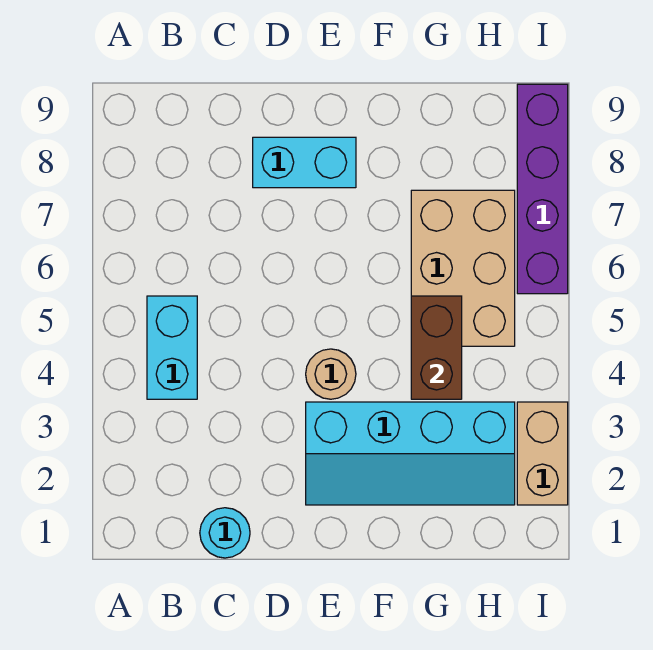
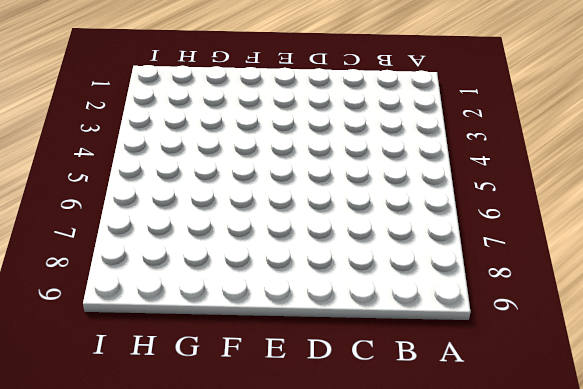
none -> cyan 1x2 brick [147,296,197,399]
none -> cyan 1x1 round brick [200,508,250,558]

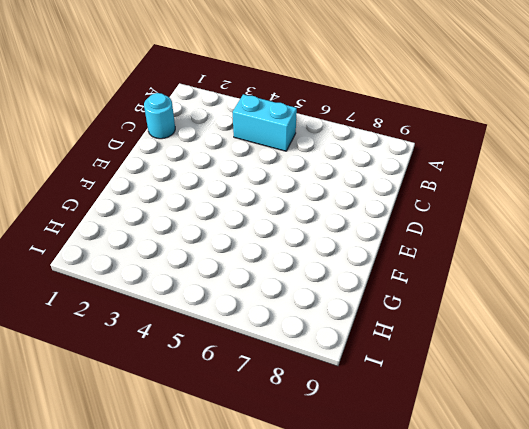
none -> cyan 1x2 brick [253,137,356,188]
none -> cyan 2x4 slope [306,402,515,505]

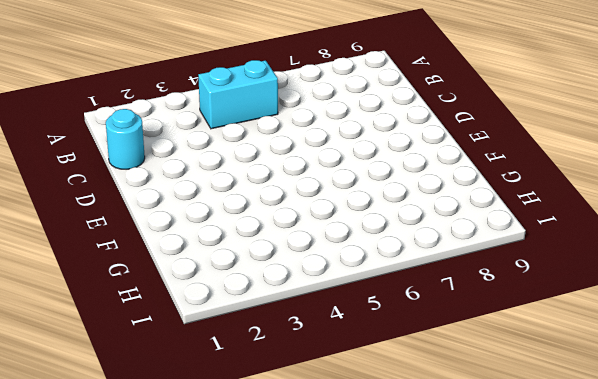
none -> cyan 1x2 brick [253,137,356,188]
none -> cyan 2x4 slope [306,402,515,505]

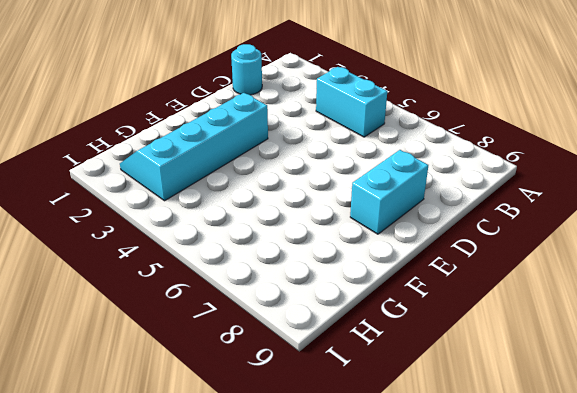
none -> tan 1x1 round brick [306,349,356,399]
none -> tan 2x3 brick [411,190,515,346]

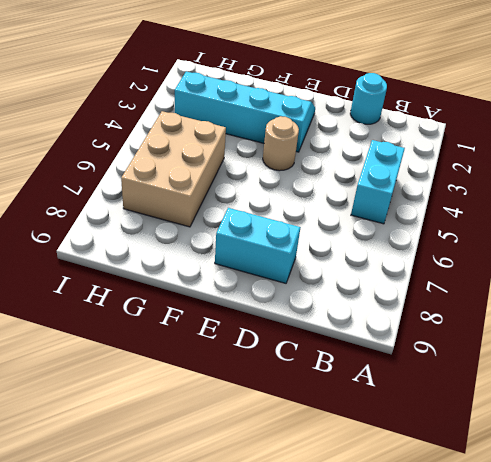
none -> tan 1x2 brick [517,402,568,505]
none -> purple 1x4 brick [517,84,568,294]

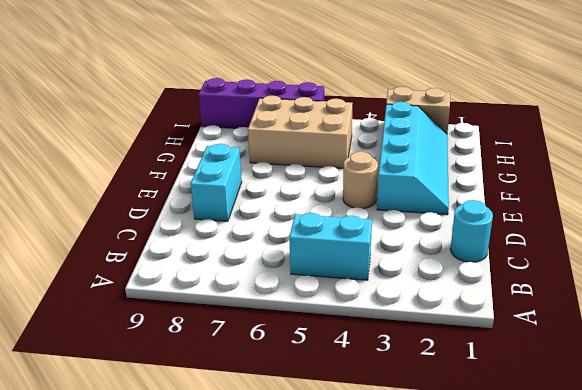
none -> brown 1x2 brick [411,296,462,399]

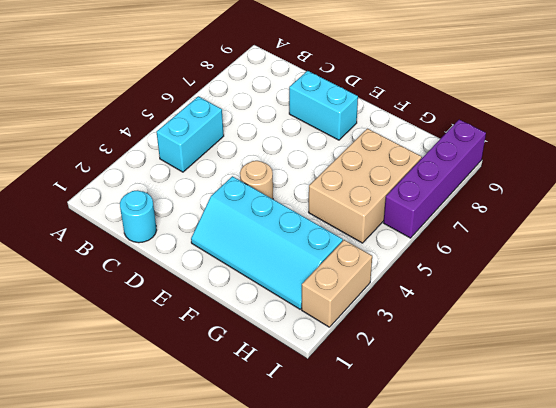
none -> brown 1x2 brick [411,296,462,399]

